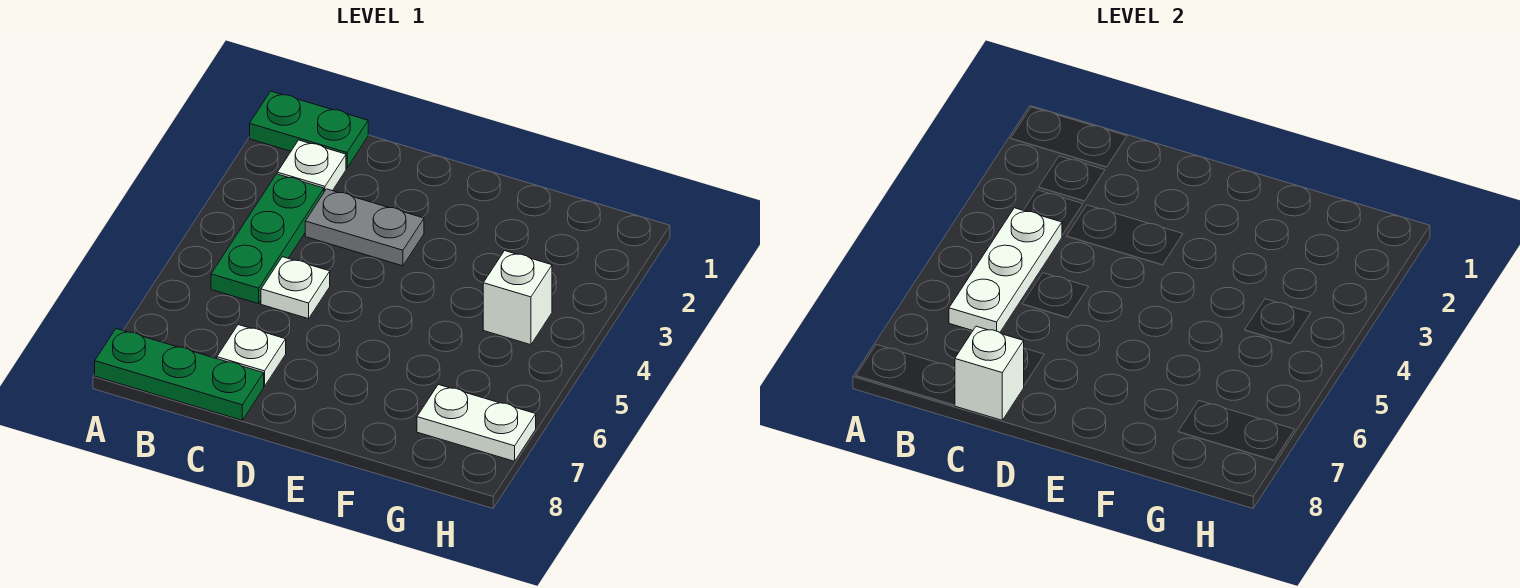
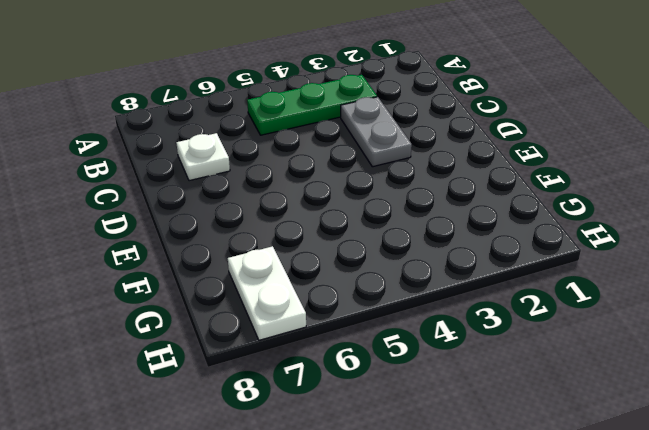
none -> green 1x2 plate [250,91,368,168]
none -> green 1x3 plate [95,329,264,420]

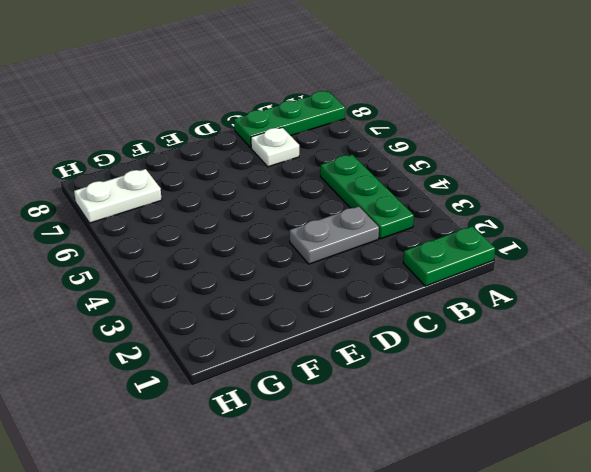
none -> white 1x1 plate [277,140,346,192]
none -> white 1x1 plate [261,257,330,319]

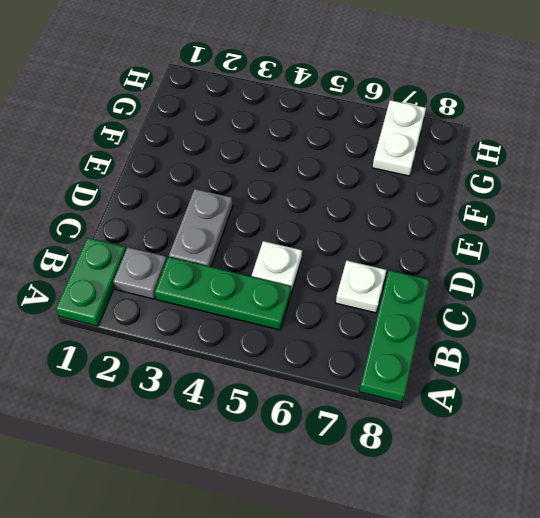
grey 1x1 plate [113,247,167,299] -> white 1x1 plate [277,140,346,192]
none -> white 1x1 brick [483,251,552,345]
none -> white 1x3 plate [949,208,1062,332]

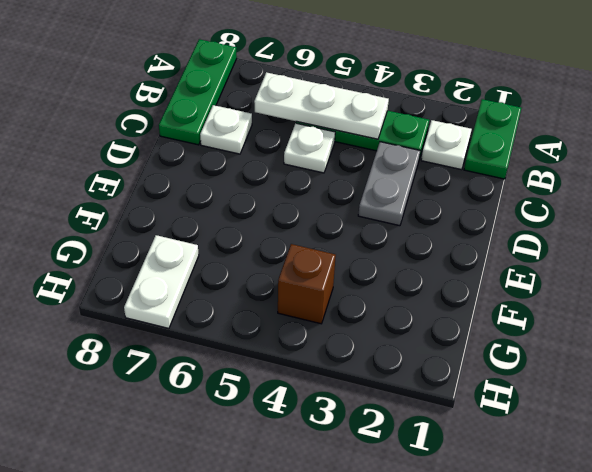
brown 1x1 brick [278,244,336,324] -> white 1x1 brick [483,251,552,345]
none -> white 1x1 brick [955,326,1024,420]

